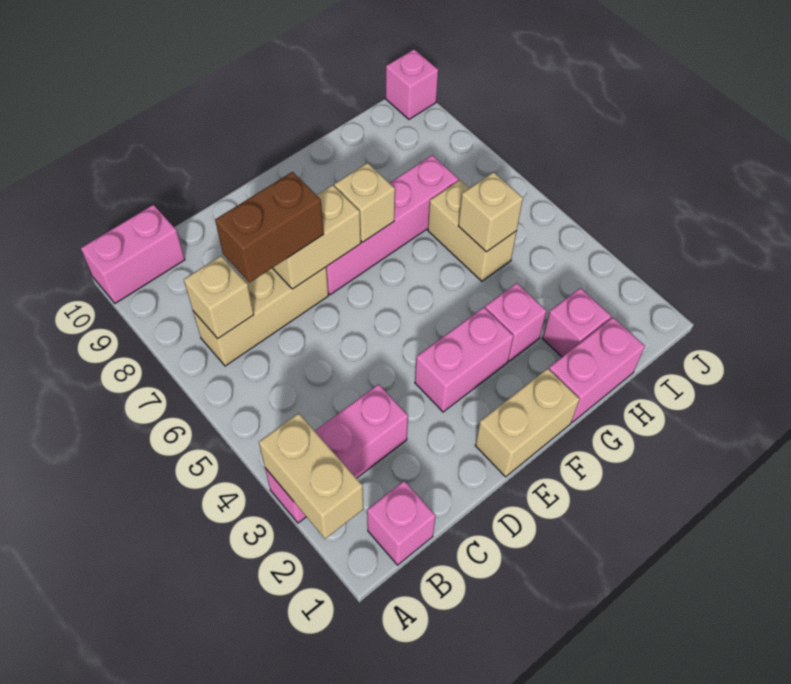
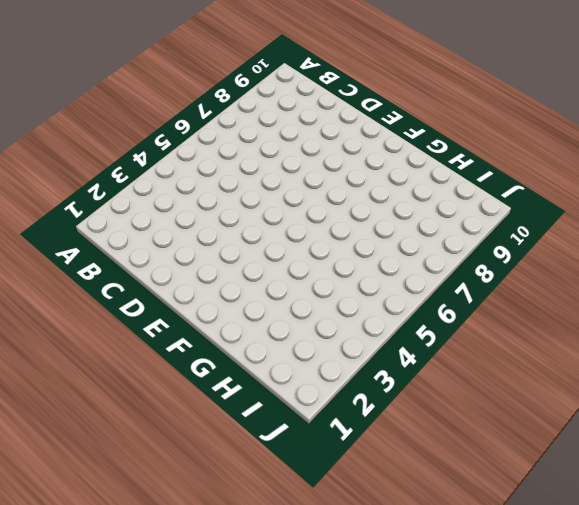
none -> pink 1x3 brick [265,384,408,523]
none -> pink 1x2 brick [81,205,185,303]
none -> pink 1x1 brick [367,481,436,565]

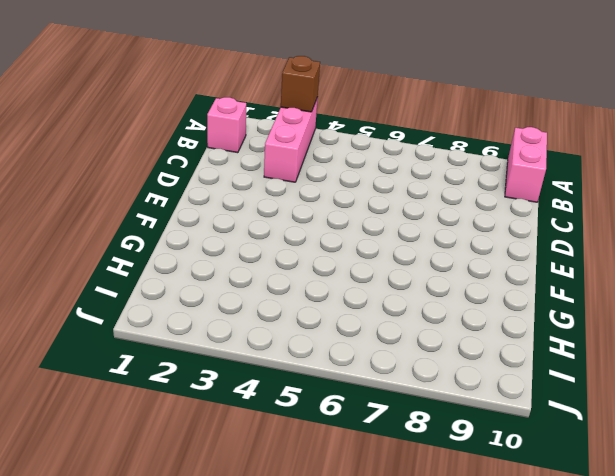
brown 1x1 brick [281,56,320,112] -> tan 1x2 brick [259,413,364,539]
none -> tan 1x3 brick [193,267,328,366]
none -> tan 1x2 brick [475,368,580,477]
none -> pink 1x2 brick [415,307,513,412]

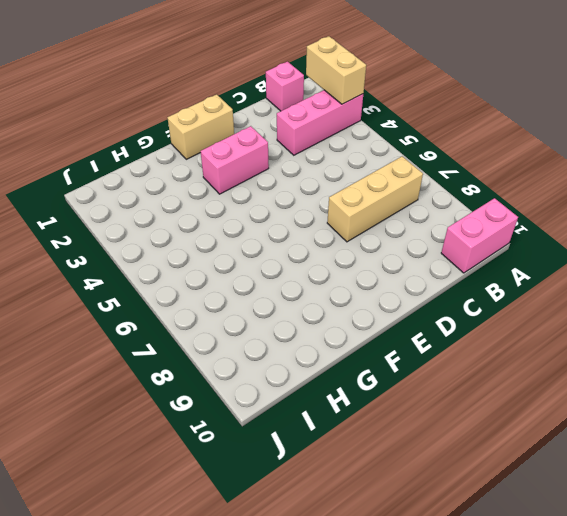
none -> pink 1x4 brick [326,155,459,295]
none -> pink 1x2 brick [549,318,645,422]
none -> pink 1x1 brick [485,283,546,361]

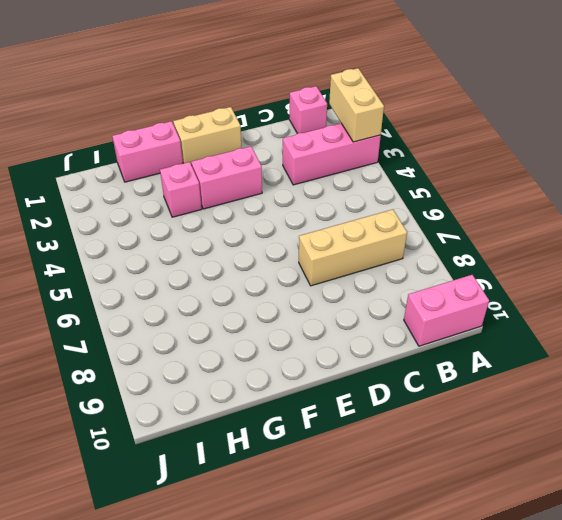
none -> pink 1x4 brick [326,155,459,295]
none -> pink 1x1 brick [542,288,611,357]
none -> tan 1x2 brick [428,180,517,281]

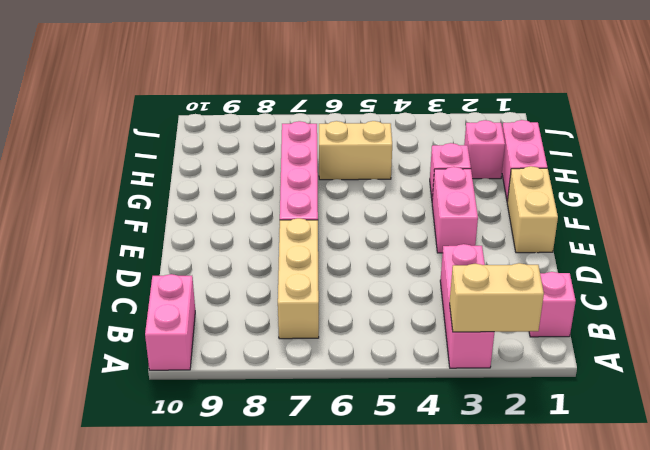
none -> pink 1x1 brick [386,49,438,119]
none -> tan 1x1 brick [184,256,254,338]
none -> tan 1x2 brick [273,185,361,289]

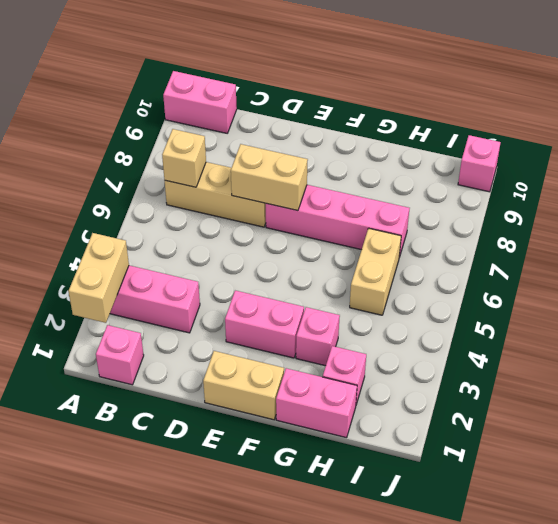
none -> tan 1x1 brick [334,163,395,242]
none -> tan 1x1 brick [458,172,523,252]
none -> brown 1x2 brick [215,172,324,283]

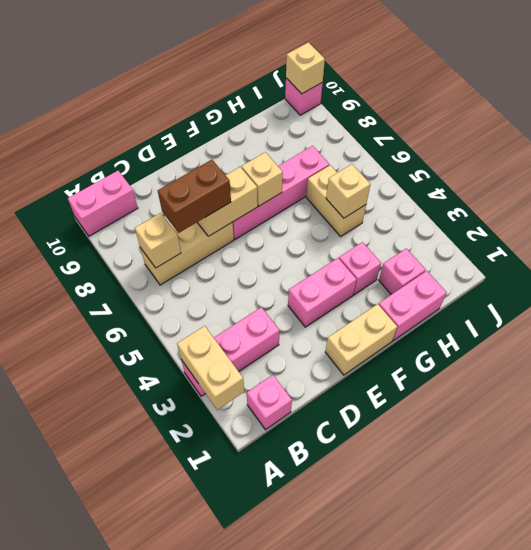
tan 1x1 brick [286,42,325,94] -> none

